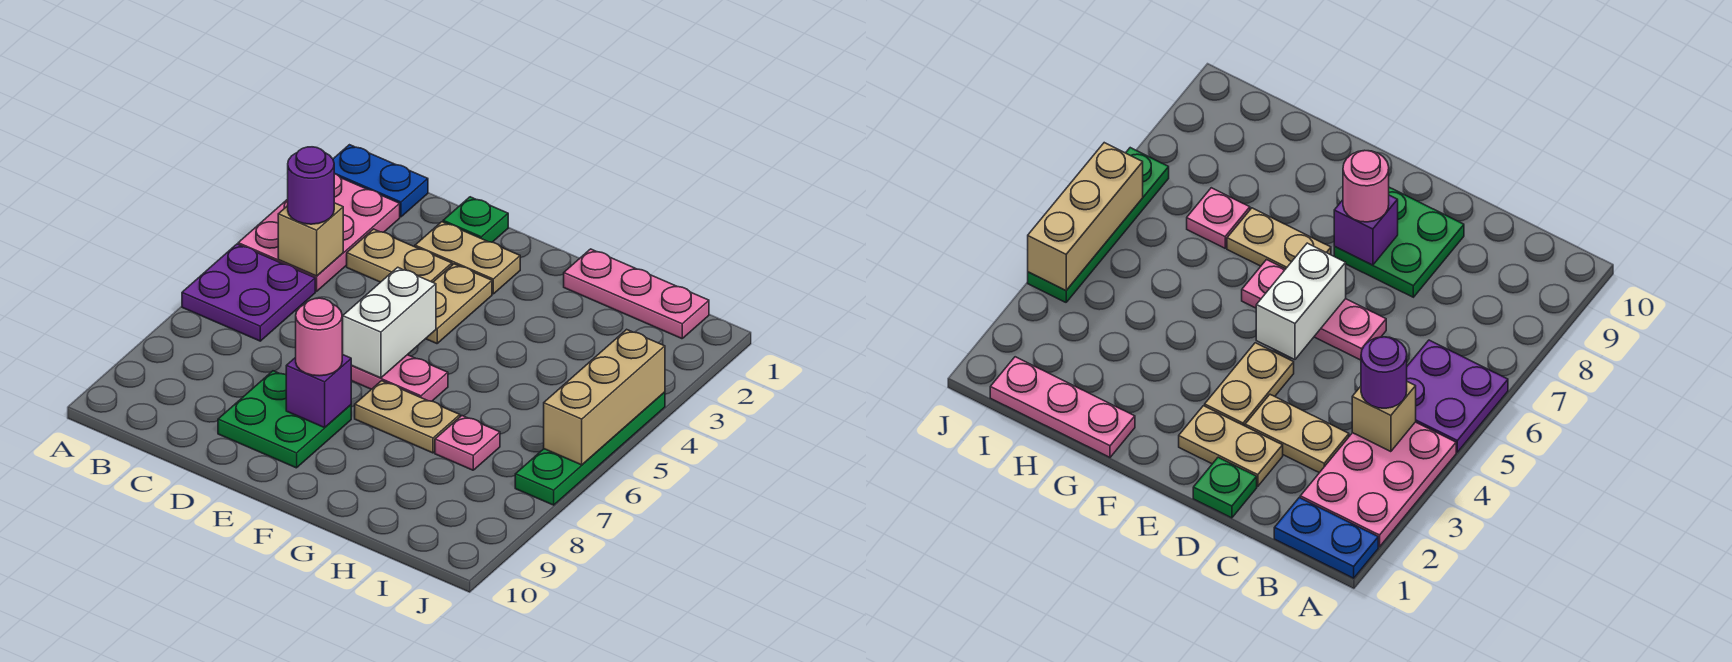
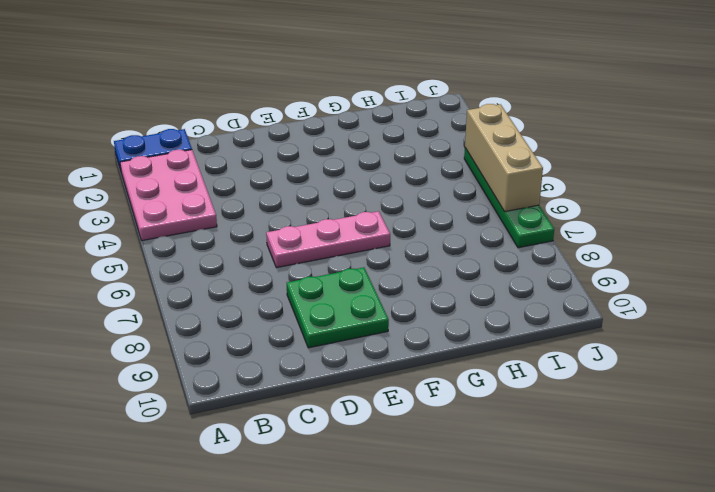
none -> purple 2x2 plate [182,244,315,341]
none -> tan 1x2 plate [347,229,452,282]
none -> green 1x1 plate [443,197,508,242]

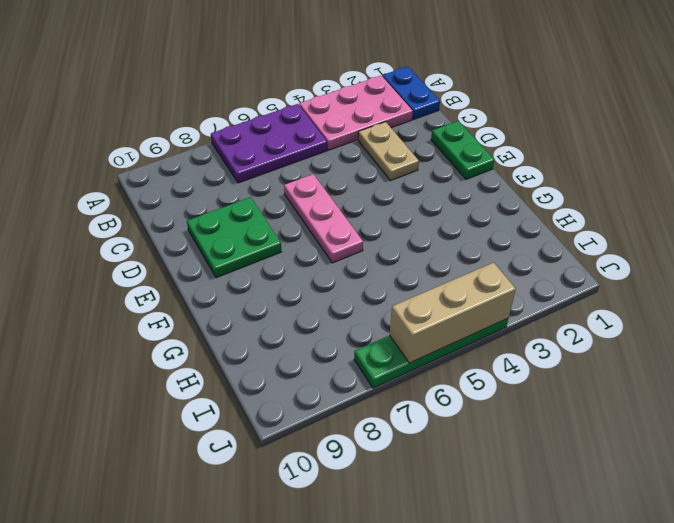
purple 2x3 plate [211,104,327,183] -> purple 2x2 plate [182,244,315,341]
green 1x2 plate [431,121,494,179] -> green 1x1 plate [443,197,508,242]
none -> tan 1x2 plate [415,222,520,294]
none -> tan 1x2 plate [426,264,492,344]
none -> tan 1x2 plate [355,381,460,453]

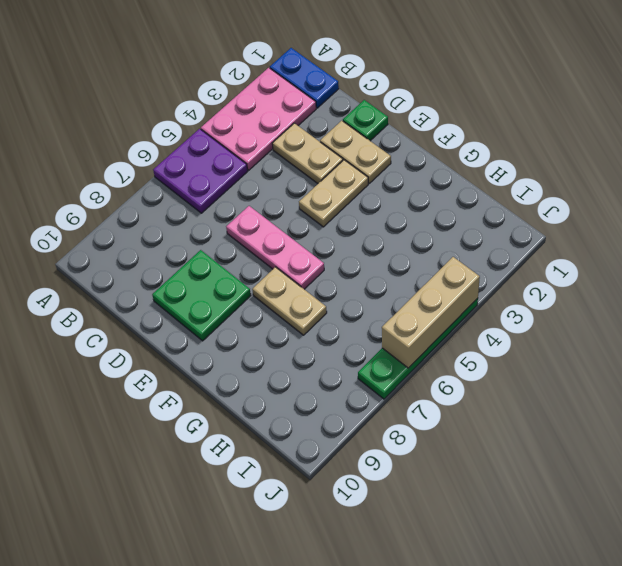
none -> pink 1x3 plate [564,249,709,339]
none -> pink 1x1 plate [435,416,500,470]
none -> tan 1x1 brick [278,203,343,276]

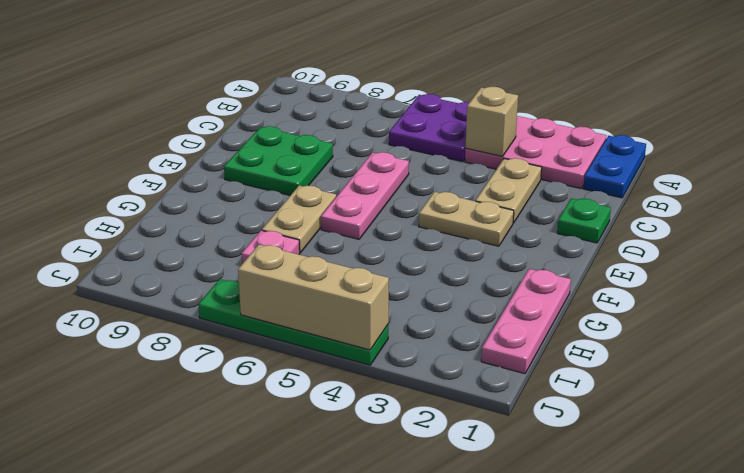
none -> tan 1x2 plate [415,222,520,294]
none -> white 1x2 brick [342,267,436,378]
none -> purple 1x1 brick [286,354,351,428]

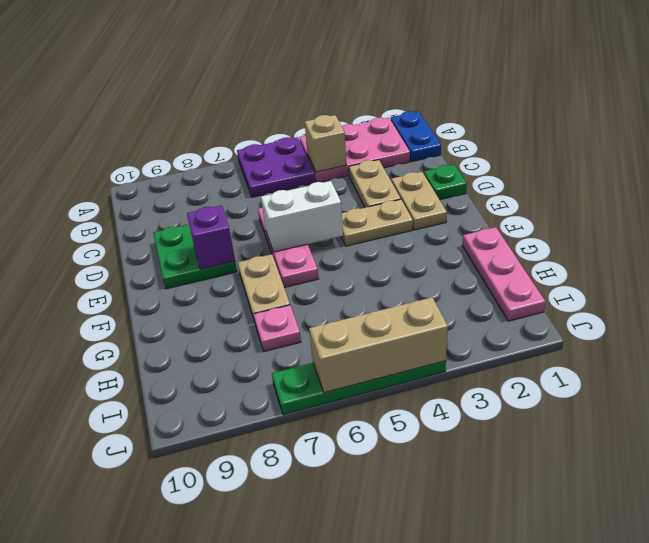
none -> purple 1x1 round brick [288,147,335,224]
none -> pink 1x1 round brick [296,298,342,376]

